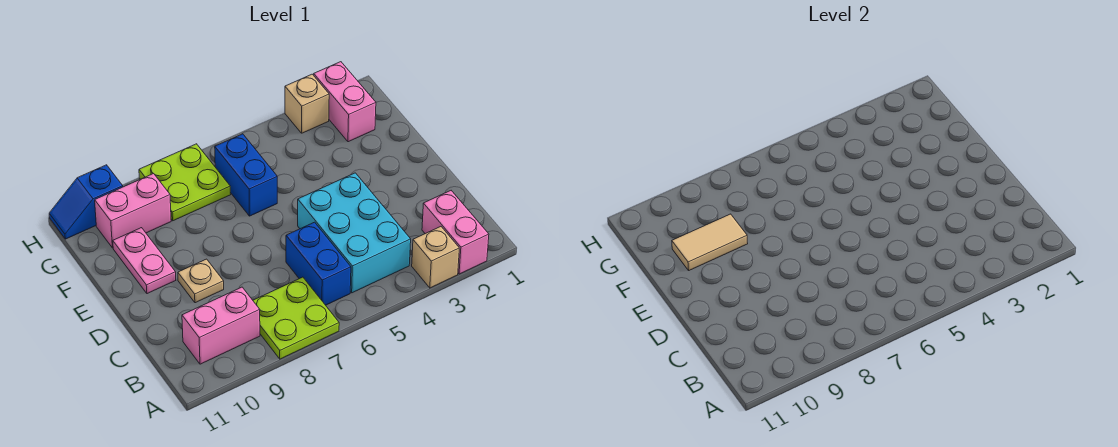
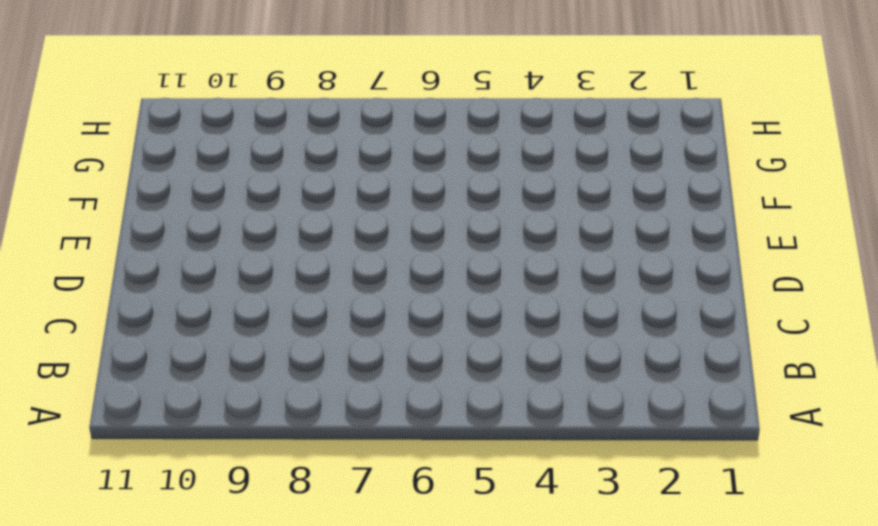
none -> pink 1x2 brick [422,191,489,274]
none -> tan 1x1 brick [412,227,459,288]
none -> lime 2x2 plate [253,277,339,359]

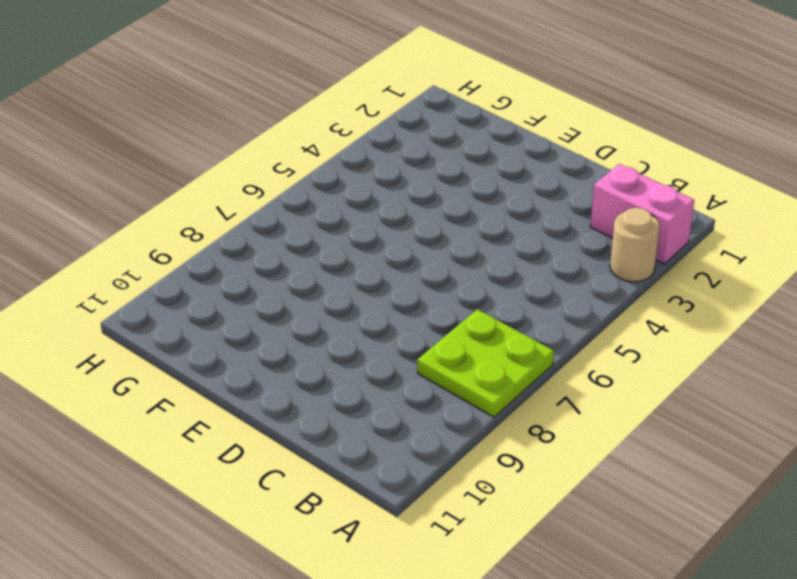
tan 1x1 round brick [610,208,660,282] -> tan 1x1 brick [412,227,459,288]
none -> cyan 2x3 brick [298,173,411,293]
none -> blue 1x2 brick [286,222,351,305]
none -> pink 1x2 brick [182,287,260,364]

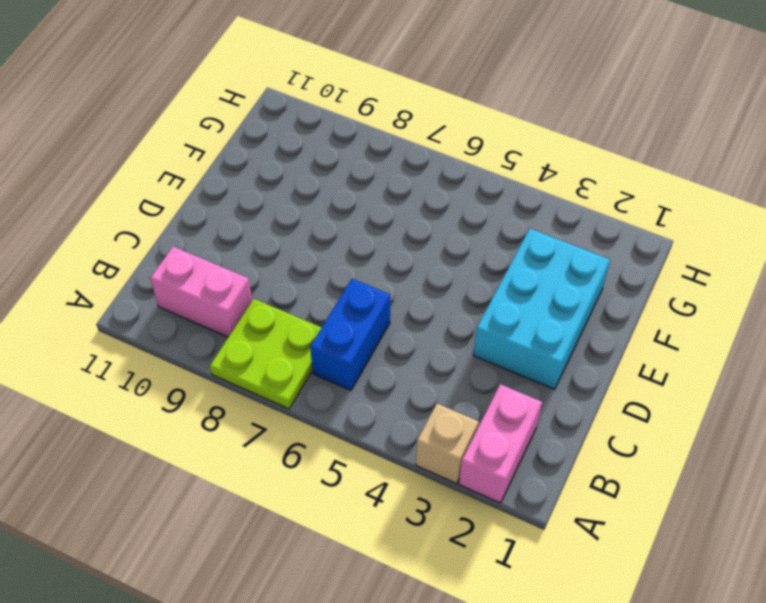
cyan 2x3 brick [474,229,610,389] -> cyan 2x3 brick moved to [298,173,411,293]
none -> tan 1x1 plate [178,259,224,303]
none -> pink 1x2 plate [113,228,176,294]
none -> blue 1x2 brick [215,134,277,216]

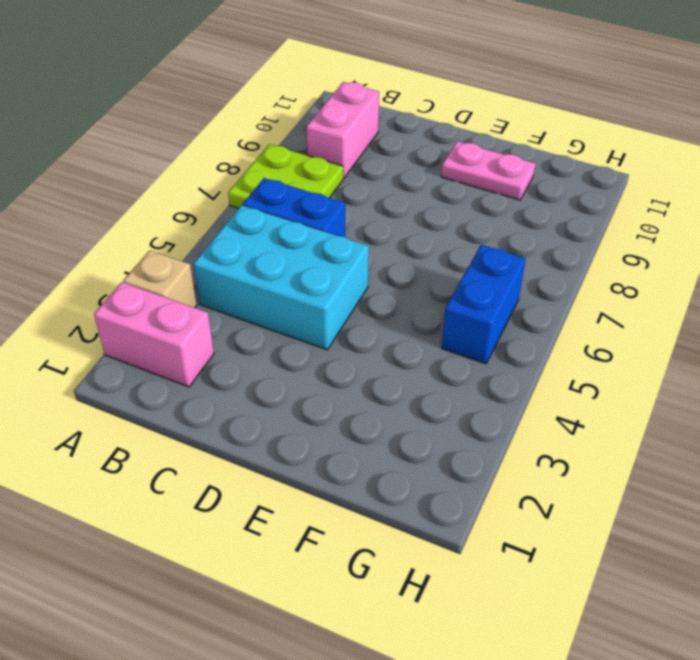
blue 1x2 brick [442,245,525,364] -> blue 1x2 brick turned to [215,134,277,216]
none -> tan 1x1 plate [178,259,224,303]
none -> pink 1x2 brick [314,62,376,142]
none -> lime 2x2 plate [139,144,231,221]

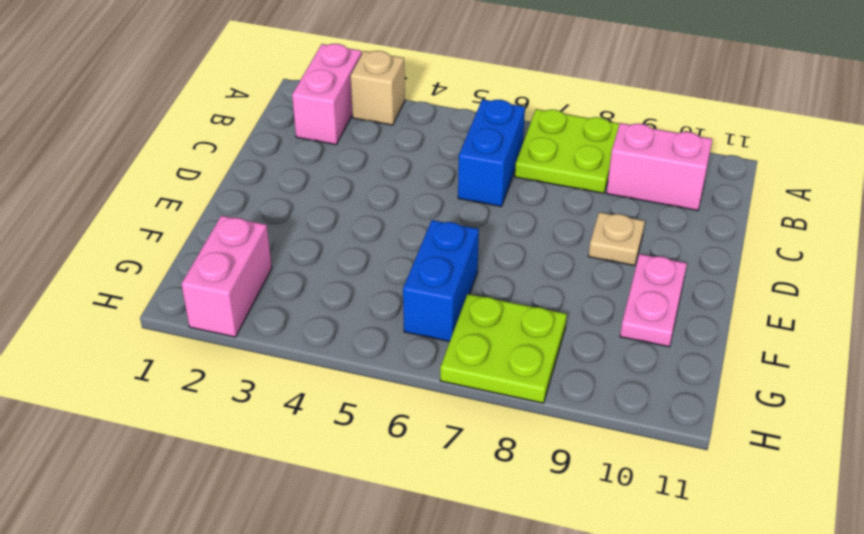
none -> cyan 2x3 brick [298,173,411,293]
none -> pink 1x2 brick [95,174,171,248]
none -> tan 1x1 brick [285,74,329,133]

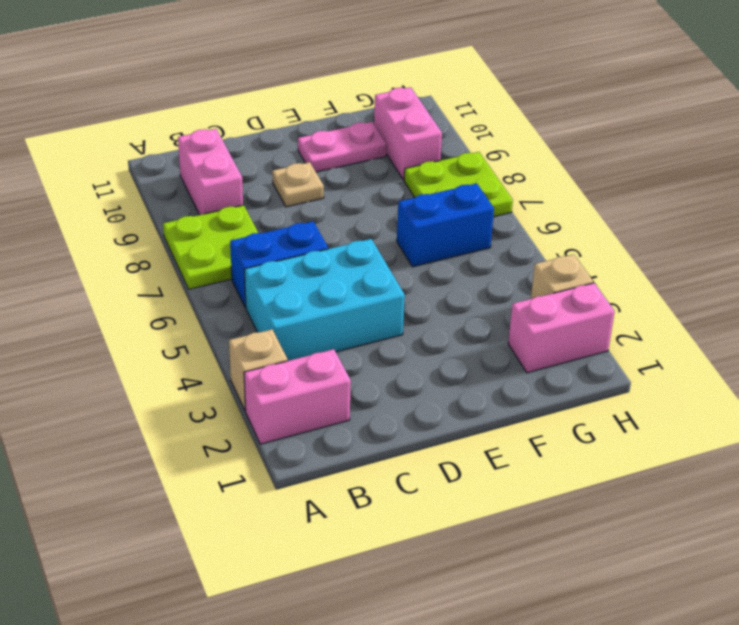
none -> blue 1x2 slope [49,165,123,239]
none -> tan 1x2 tile [672,214,748,270]

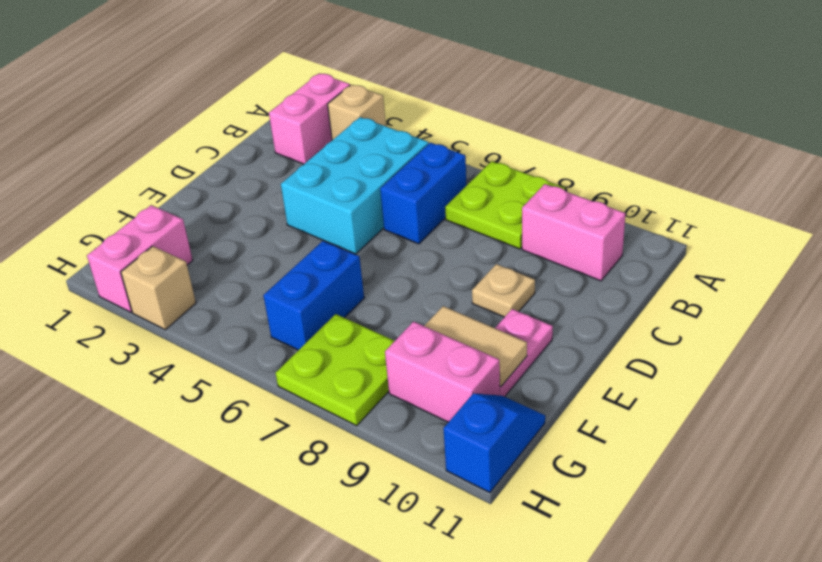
blue 1x2 slope [443,393,545,493] -> blue 1x2 slope turned to [49,165,123,239]

